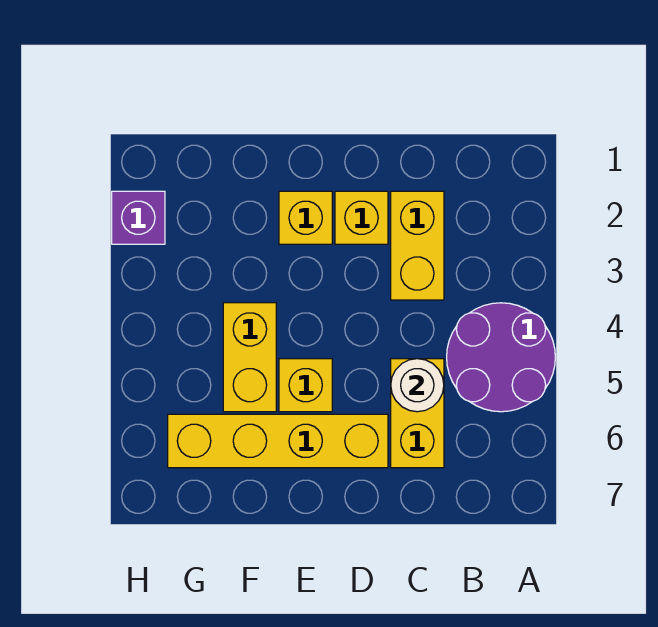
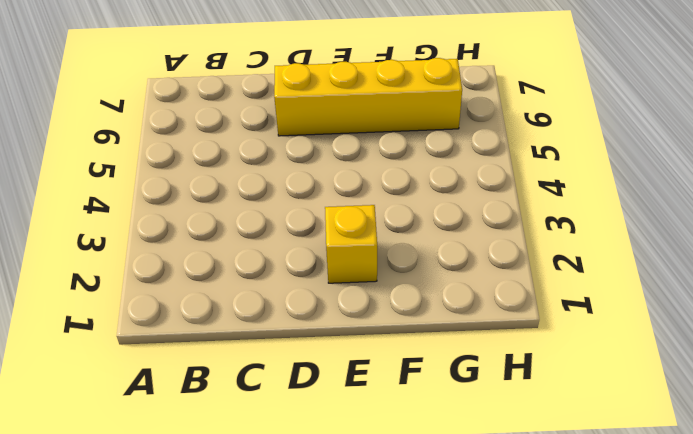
none -> purple 2x2 round brick [447,303,555,412]
none -> yellow 1x2 brick [391,191,444,300]

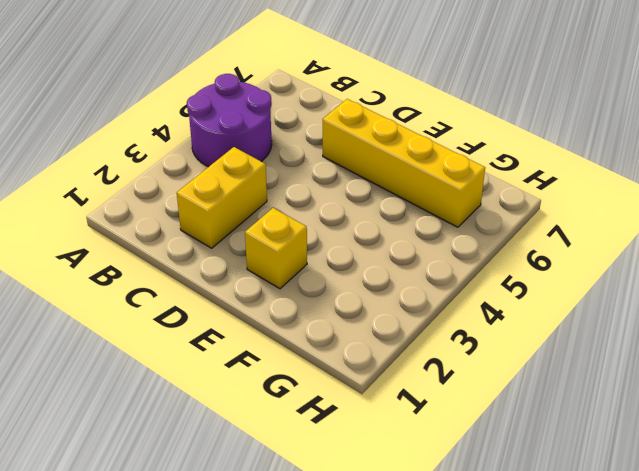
none -> yellow 1x2 brick [391,359,444,468]
none -> yellow 1x1 brick [335,191,388,244]

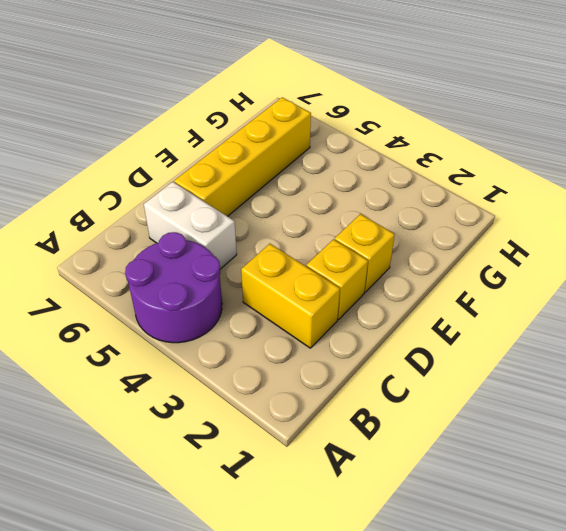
white 1x2 brick [144,182,237,269] -> yellow 1x2 brick [391,359,444,468]
none -> yellow 1x1 brick [279,359,332,412]
none -> yellow 1x2 brick [223,303,276,412]

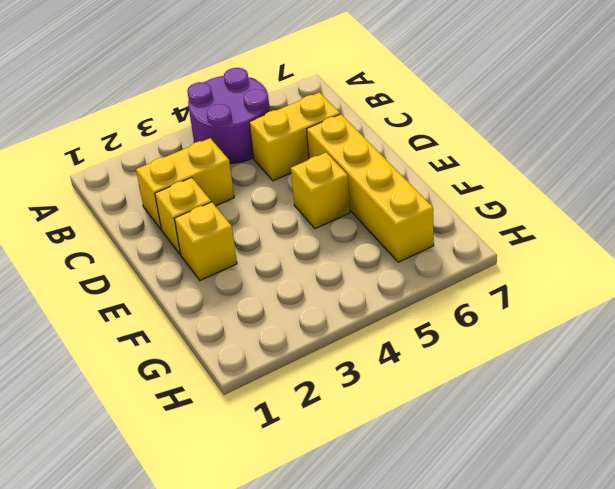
none -> yellow 1x2 brick [223,303,276,412]
none -> purple 1x1 brick [112,191,165,244]

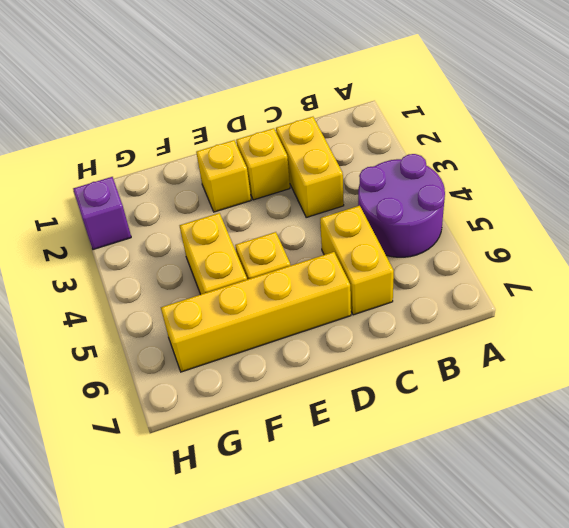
none -> white 1x1 round brick [391,359,444,412]

